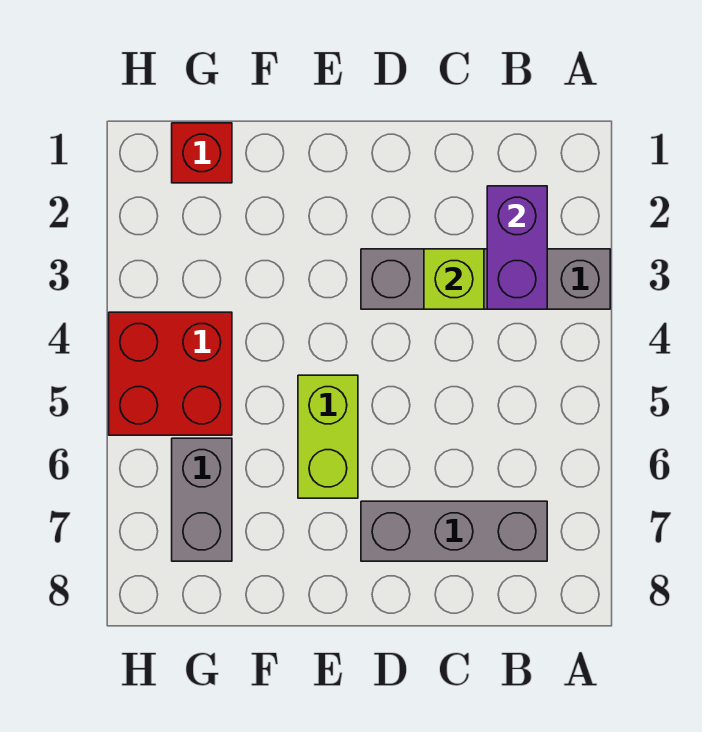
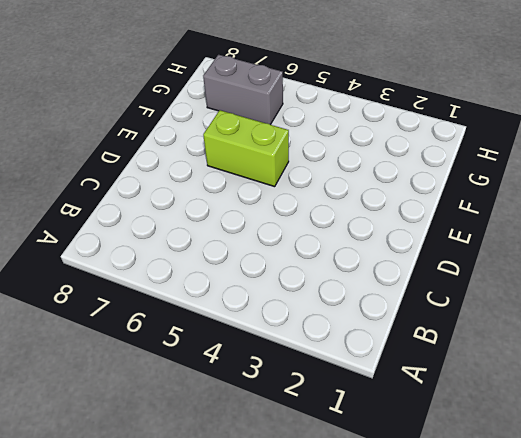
none -> grey 1x4 brick [361,249,610,309]
none -> grey 1x3 brick [361,501,547,561]

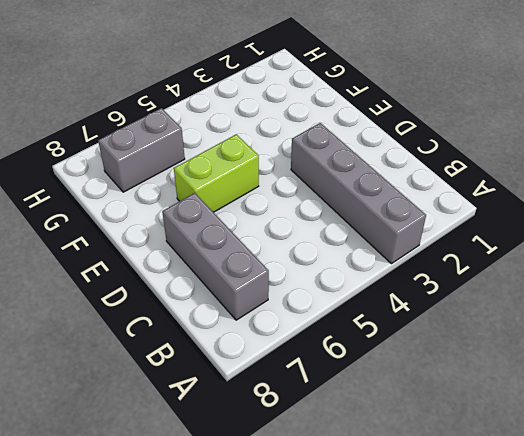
none -> red 1x1 brick [172,123,232,183]
none -> red 2x2 brick [109,312,232,435]

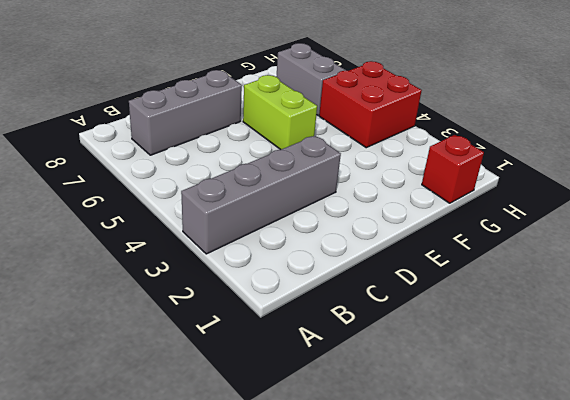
none -> purple 1x2 brick [487,186,547,309]
none -> lime 1x1 brick [424,249,484,309]

